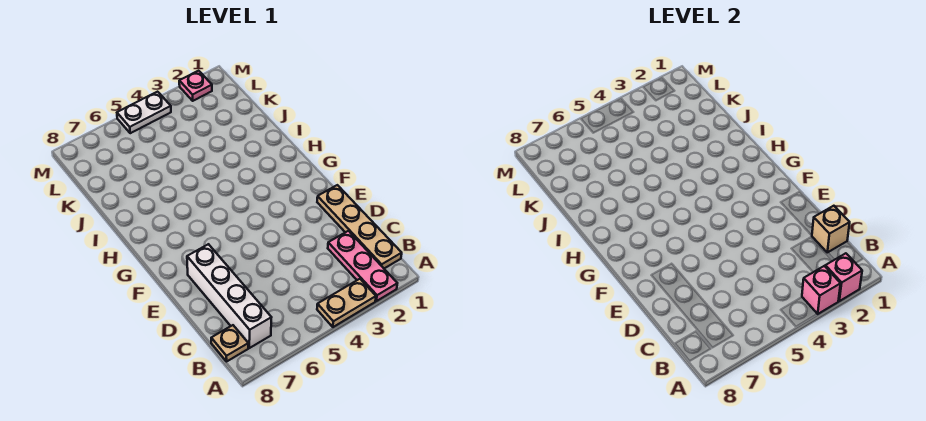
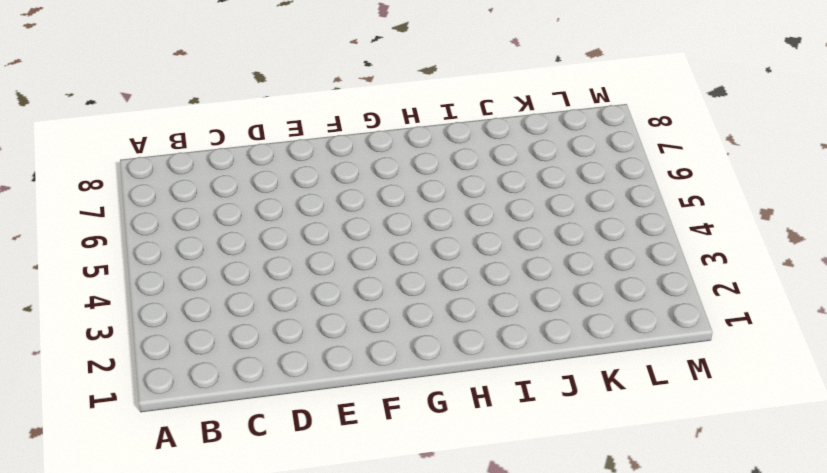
none -> pink 1x3 plate [328,231,397,301]
none -> tan 1x2 plate [317,279,376,327]

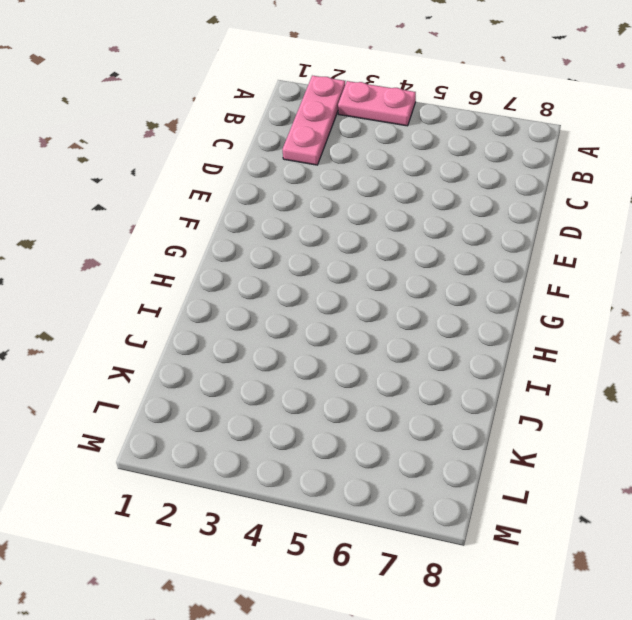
pink 1x2 plate [338,81,416,126] -> tan 1x2 plate [317,279,376,327]
none -> tan 1x4 plate [317,185,402,268]
none -> white 1x4 brick [187,244,272,348]

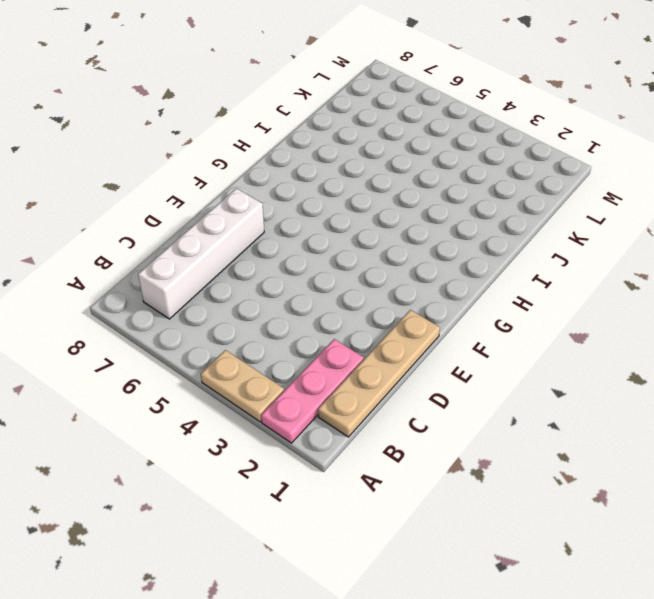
none -> tan 1x1 plate [211,325,248,361]
none -> pink 1x1 plate [179,71,212,101]

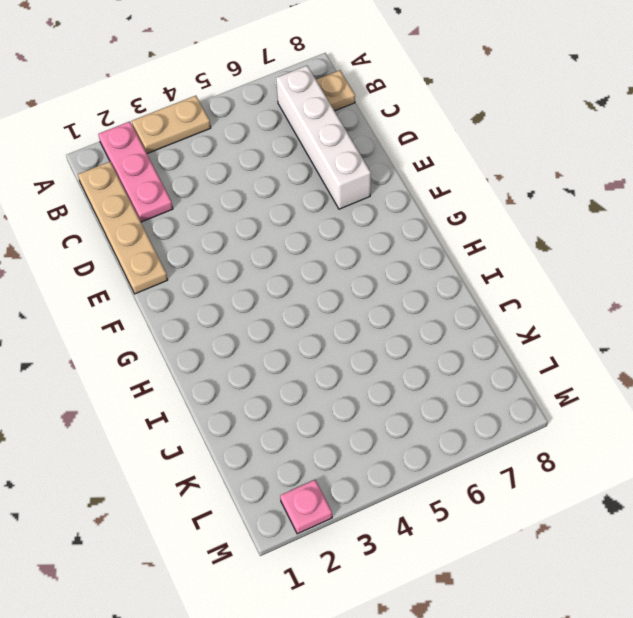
none -> white 1x2 plate [117,92,171,133]
none -> pink 1x1 brick [825,253,862,301]

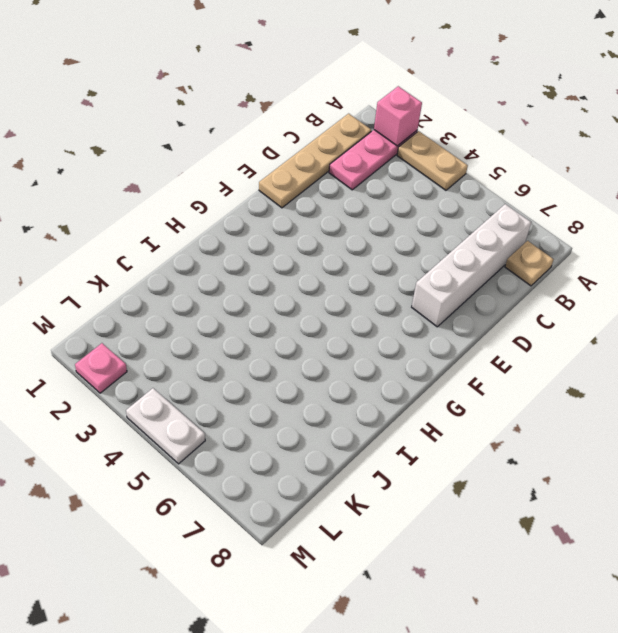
none -> pink 1x1 brick [802,266,841,314]
none -> tan 1x1 brick [812,206,850,253]

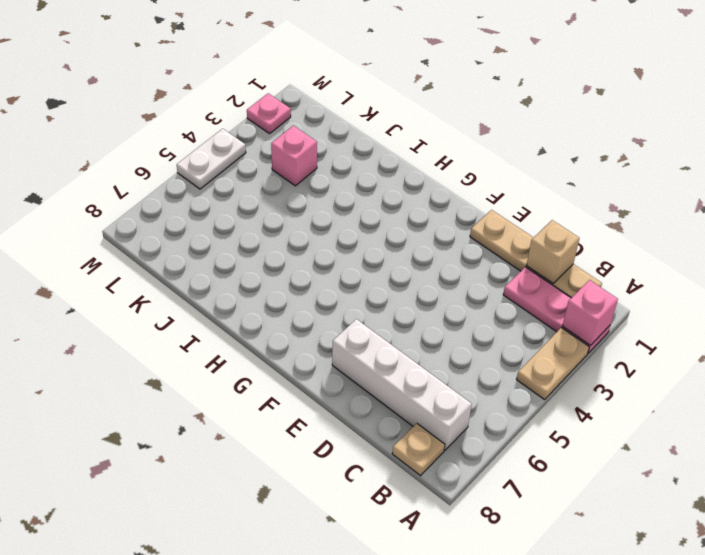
pink 1x1 brick [271,126,317,186] -> pink 1x1 brick moved to [802,266,841,314]

